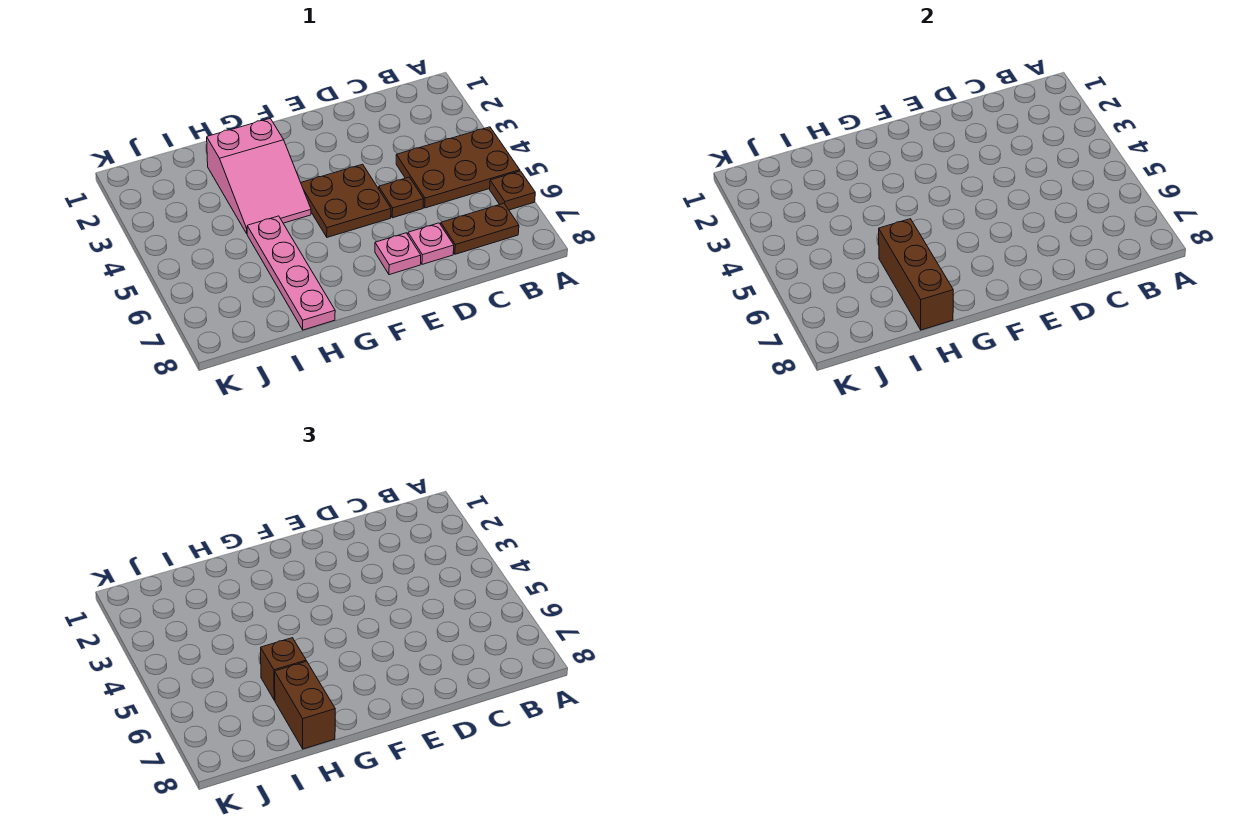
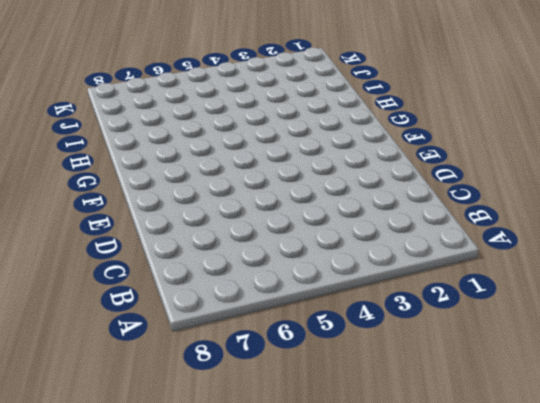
none -> brown 2x3 plate [396,127,520,208]
none -> brown 1x1 plate [490,171,535,210]
none -> brown 1x2 plate [441,203,519,254]

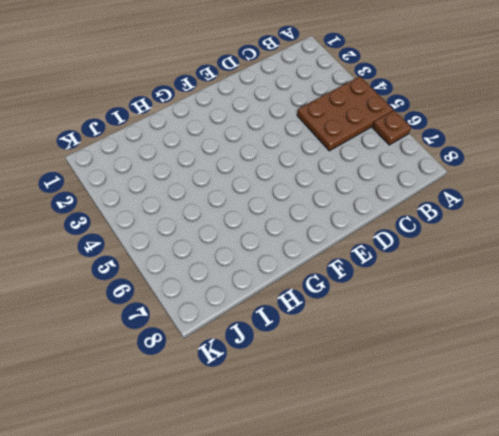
none -> brown 1x2 plate [441,203,519,254]
none -> brown 1x1 plate [379,177,424,218]
none -> pink 1x1 plate [408,223,454,264]

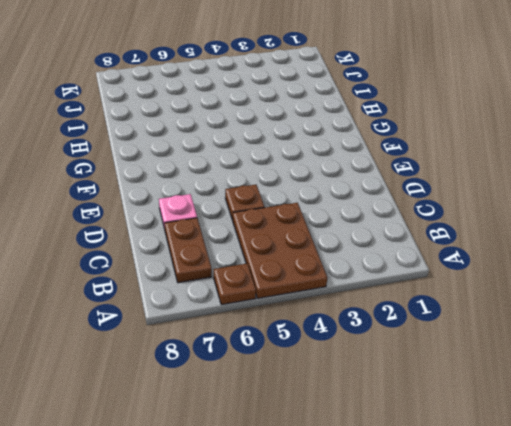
none -> brown 2x2 plate [301,164,391,237]
none -> pink 1x1 plate [375,233,421,275]
none -> pink 2x3 slope [207,119,311,233]

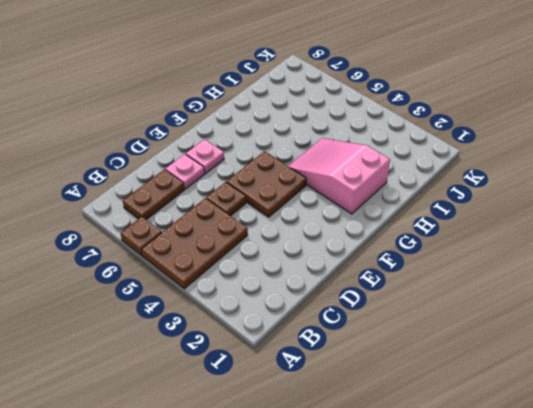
none -> pink 1x4 plate [247,216,335,330]
none -> brown 1x3 brick [879,219,953,330]
none -> brown 1x1 brick [261,638,306,700]

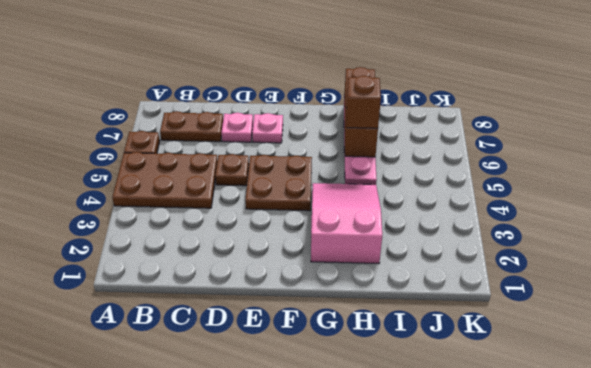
none -> brown 1x2 brick [275,661,335,749]

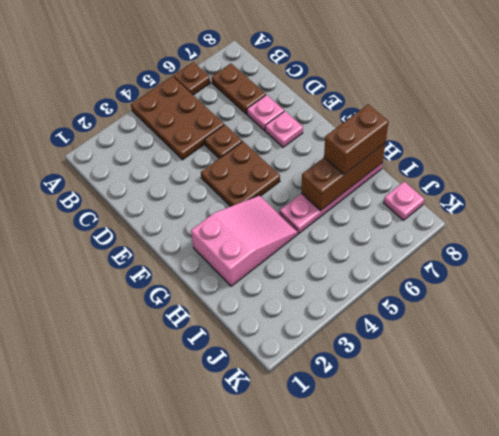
pink 1x1 plate [384,182,424,220] -> none
none -> brown 1x1 brick [261,638,306,700]

